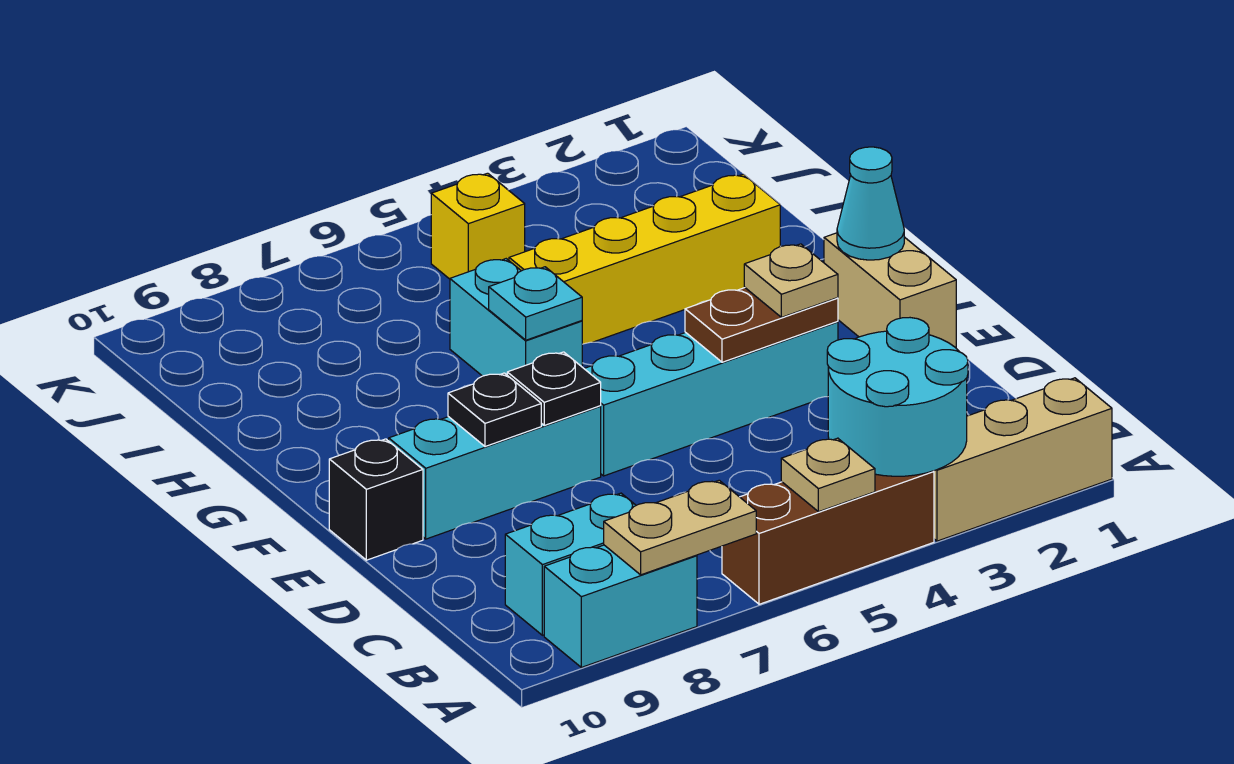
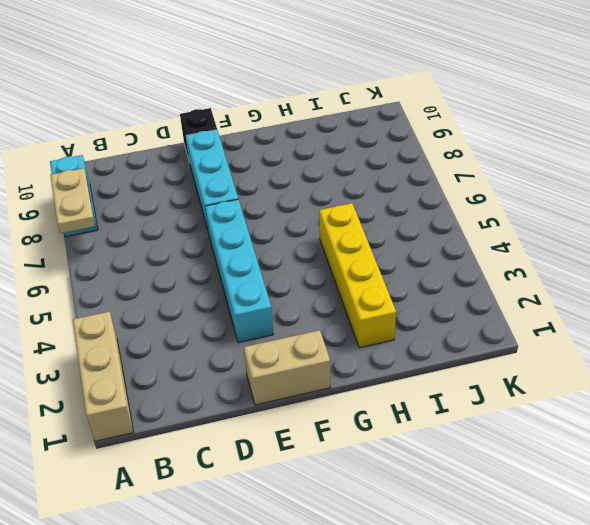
none -> brown 1x3 brick [722,471,934,604]
none -> cyan 1x2 brick [505,493,636,635]
none -> cyan 1x2 brick [450,259,582,376]

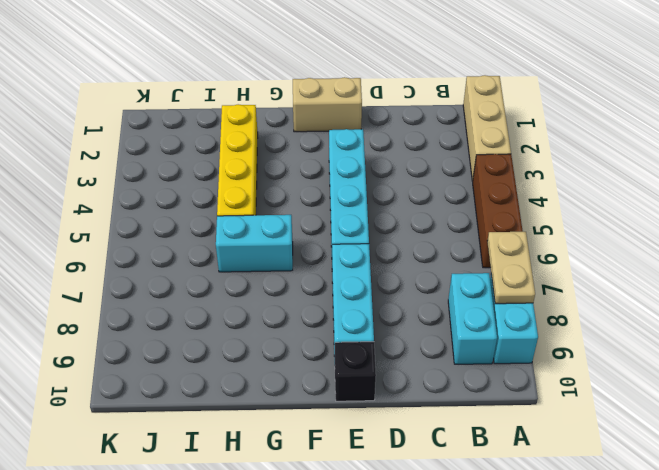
none -> yellow 1x1 brick [431,173,525,279]
none -> cyan 2x2 round brick [827,318,968,476]
none -> tan 1x1 plate [781,438,875,512]

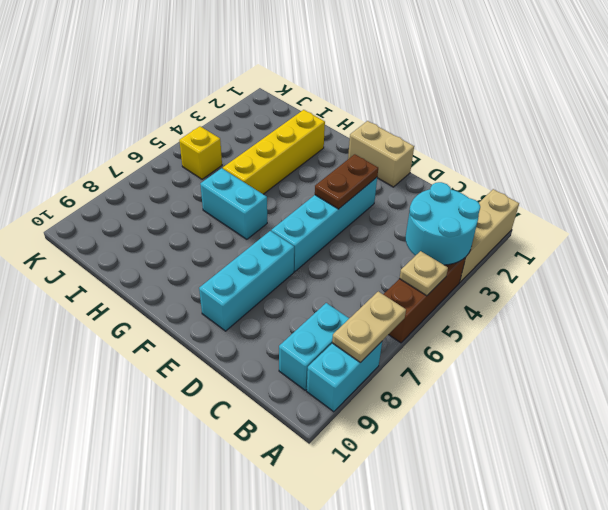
none -> black 1x1 brick [329,439,423,560]
none -> black 1x1 plate [507,352,601,425]
none -> black 1x1 plate [448,373,541,447]

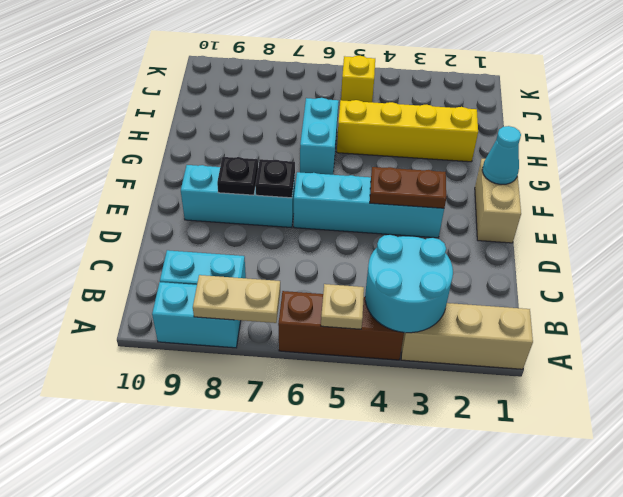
none -> black 1x1 brick [329,439,423,560]
none -> cyan 1x1 plate [489,267,582,340]
none -> tan 1x1 plate [744,244,838,317]

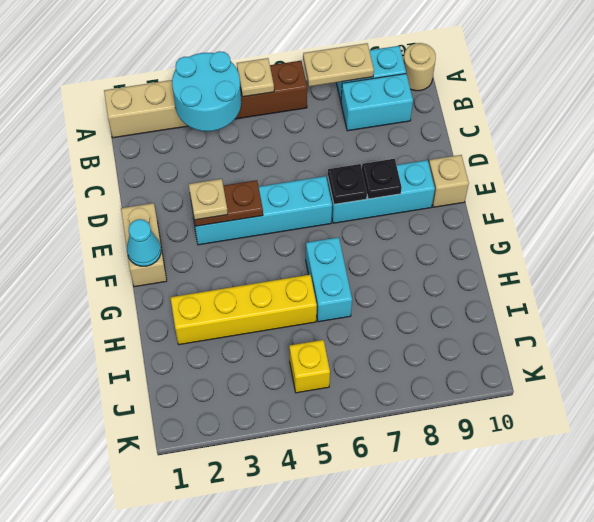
tan 1x1 round brick [403,43,436,91] -> none
tan 1x1 brick [429,155,469,207] -> black 1x1 brick [329,439,423,560]
none -> cyan 1x1 plate [489,267,582,340]

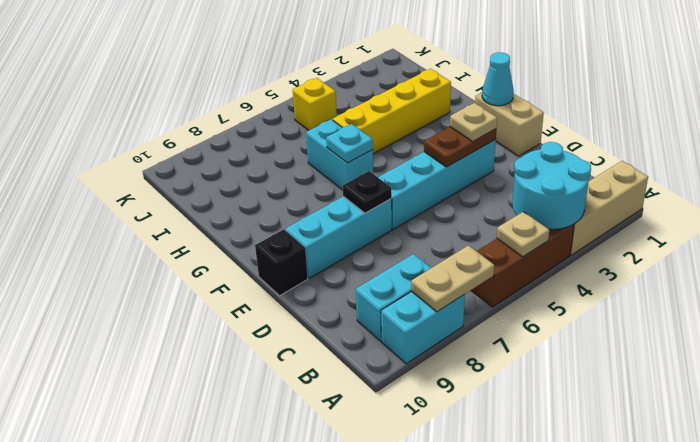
none -> black 1x1 plate [448,373,541,447]

